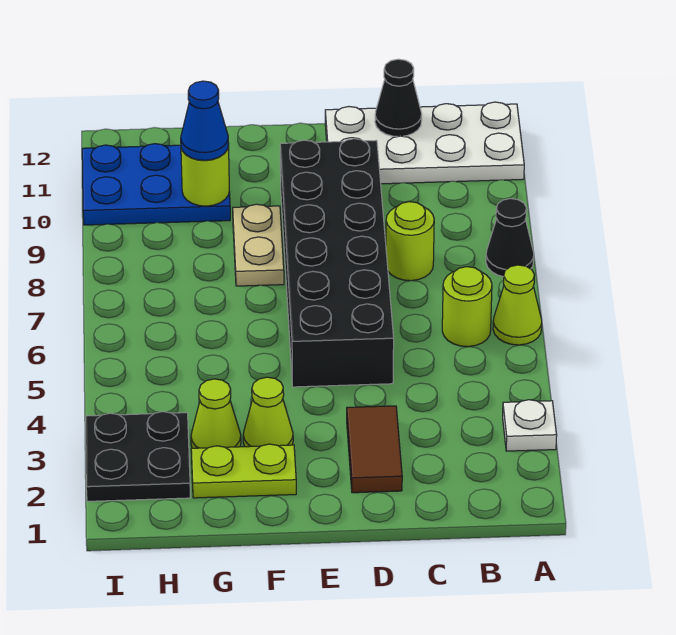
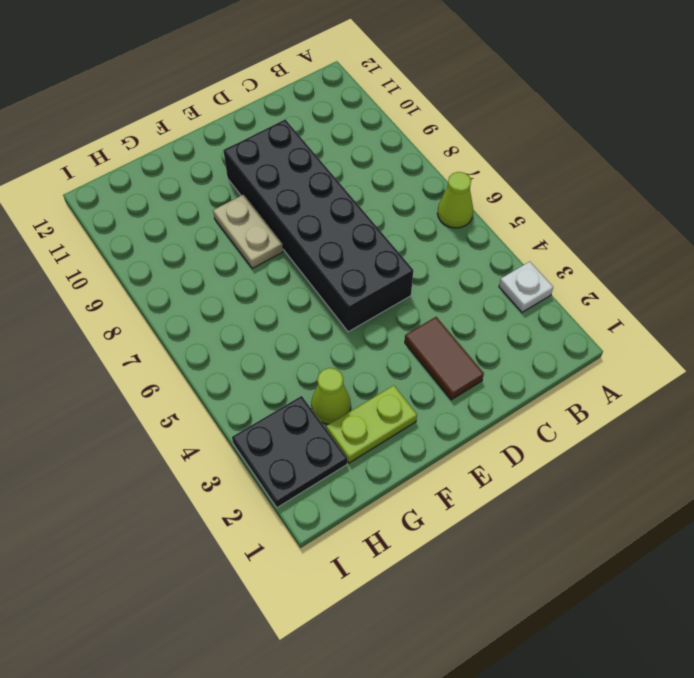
none -> black 1x1 cone [486,199,534,277]
none -> white 2x4 plate [325,102,524,184]
none -> lime 1x1 round brick [442,267,492,347]

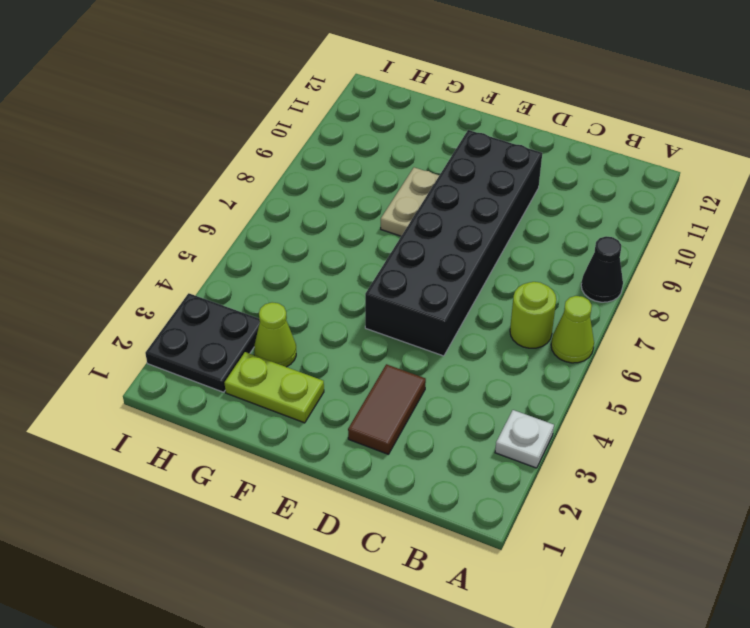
none -> white 2x4 plate [325,102,524,184]
none -> lime 1x1 round brick [386,202,434,281]
none -> lime 1x1 cone [243,377,293,447]

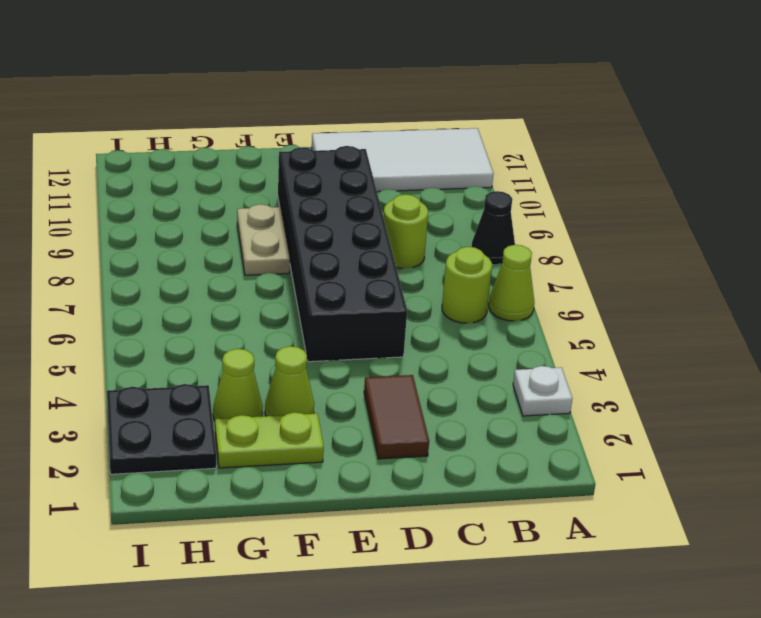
white 2x4 tile [312,128,494,192] -> white 2x4 plate [325,102,524,184]
none -> blue 2x3 plate [82,144,230,225]
none -> black 1x1 cone [375,59,422,137]
none -> lime 1x1 round brick [181,145,229,206]

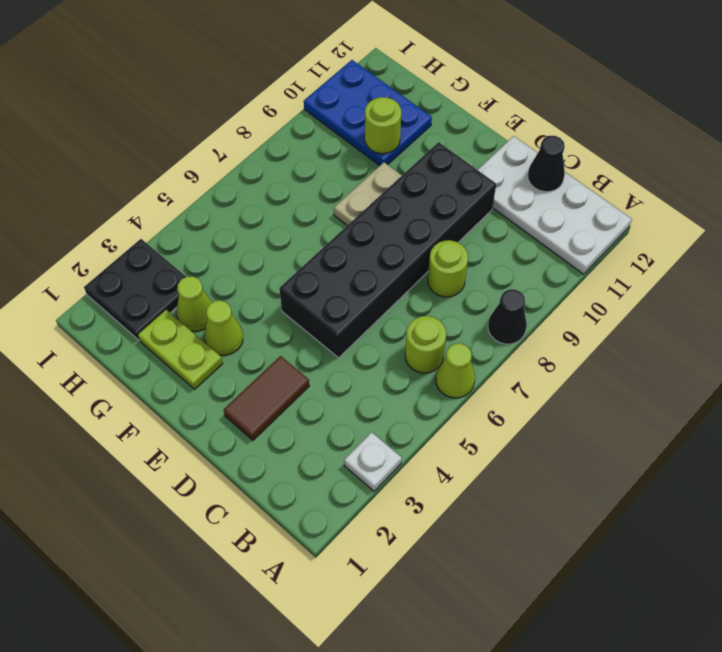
none -> blue 1x1 cone [181,81,229,160]

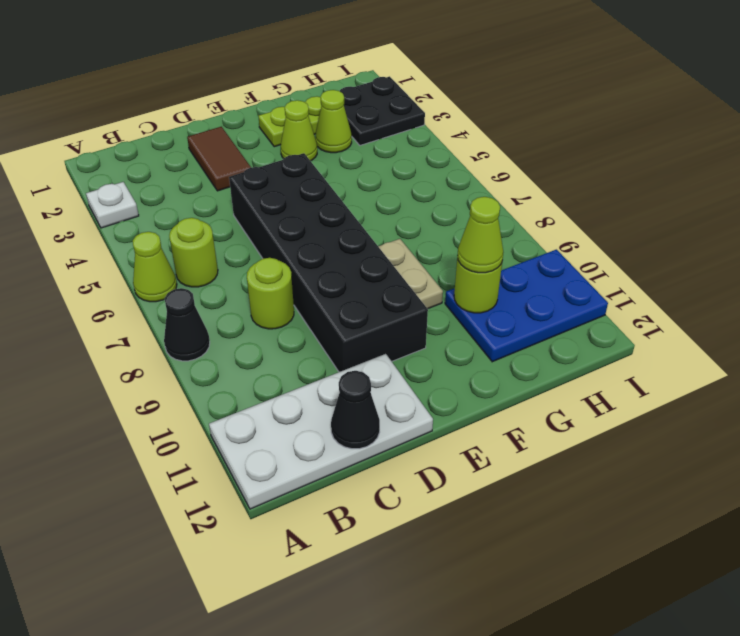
lime 1x1 cone [457,197,503,273] -> blue 1x1 cone [181,81,229,160]

